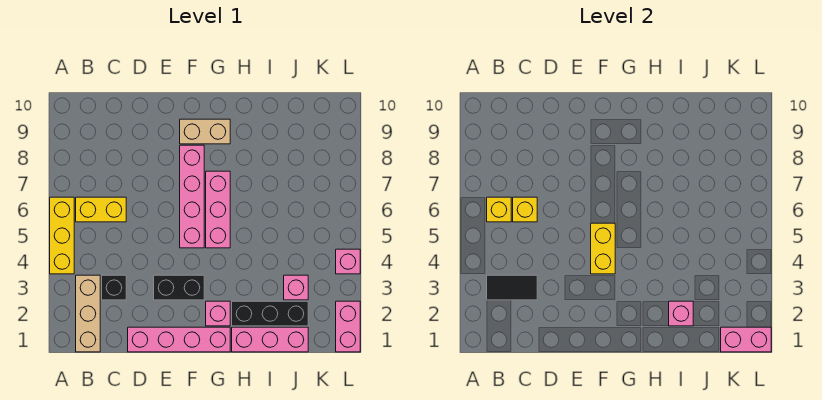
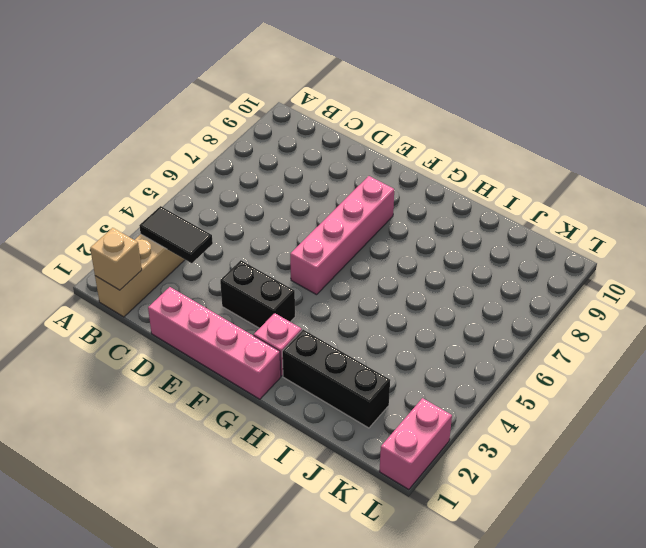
tan 1x1 brick [90,228,142,290] -> none
none -> yellow 1x3 brick [50,197,74,274]
none -> yellow 1x2 brick [76,197,126,222]
none -> black 1x1 brick [102,275,126,300]

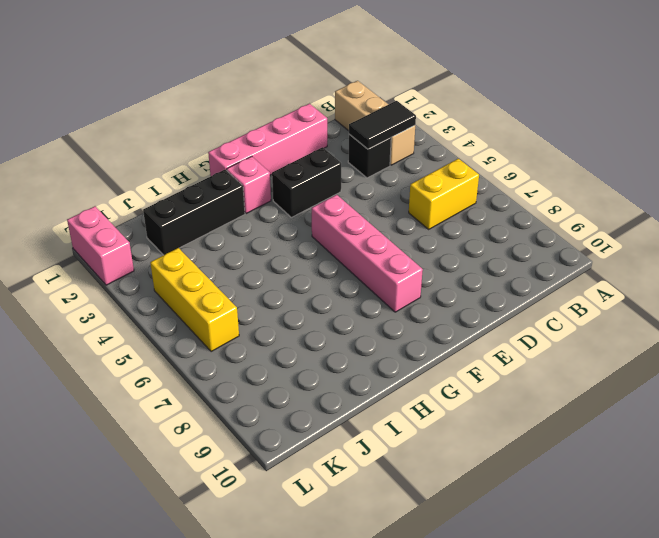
yellow 1x3 brick [150,248,239,352] -> yellow 1x3 brick moved to [50,197,74,274]
none -> tan 1x2 brick [180,119,230,144]
none -> pink 1x3 brick [206,171,230,248]
none -> pink 1x3 brick [232,327,308,352]

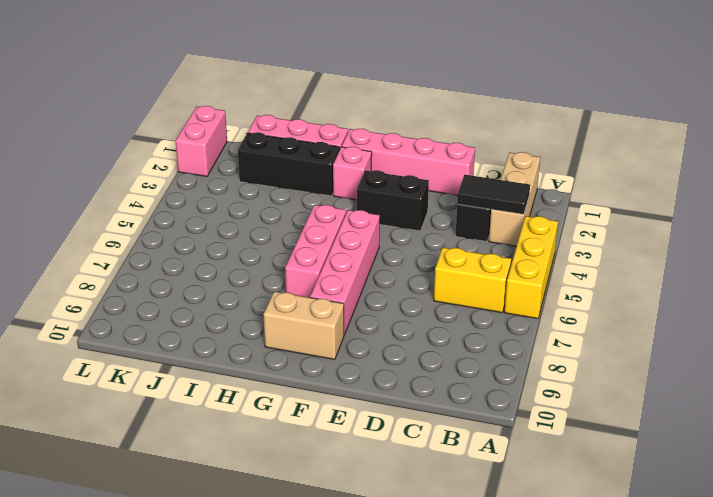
none -> pink 1x1 brick [284,275,308,300]
none -> pink 1x1 brick [336,249,360,274]
none -> yellow 1x1 brick [487,197,511,222]

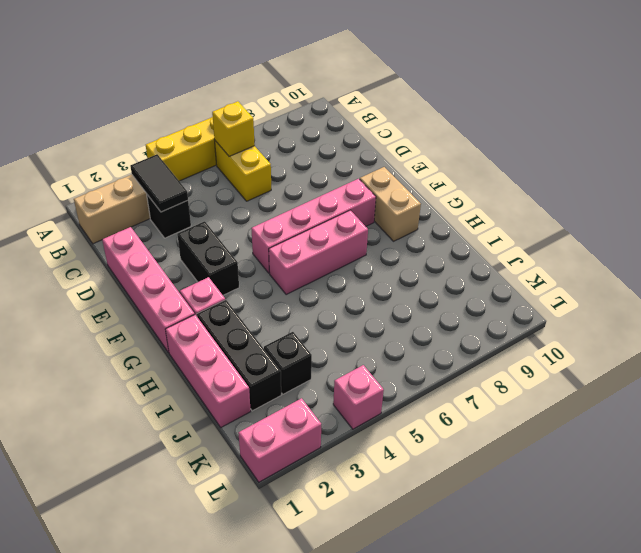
black 1x1 brick [264,332,312,394] -> pink 1x1 brick [284,275,308,300]
none -> yellow 1x1 brick [513,197,537,222]
none -> yellow 1x2 brick [591,223,615,274]
none -> pink 1x1 brick [669,301,693,326]

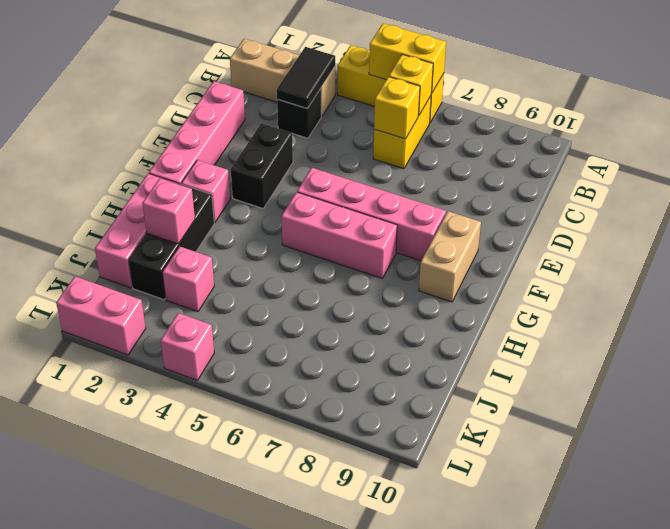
yellow 1x2 brick [369,23,446,93] -> yellow 1x2 brick moved to [591,223,615,274]
none -> pink 1x2 brick [721,327,771,352]

